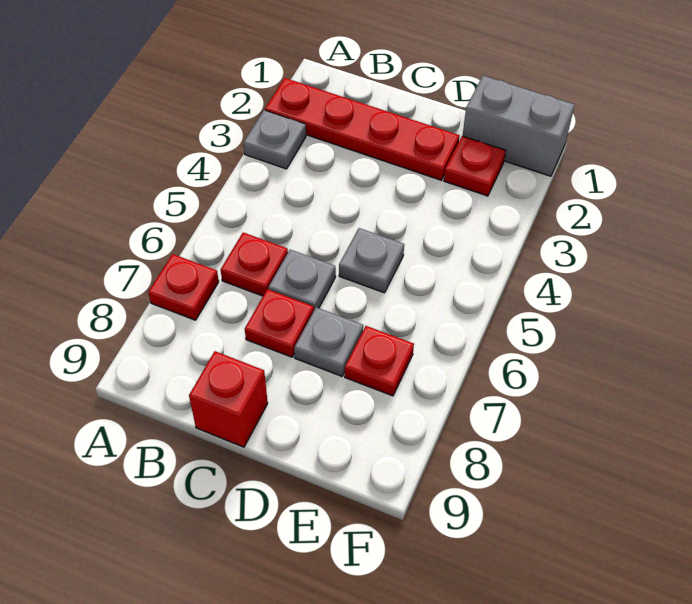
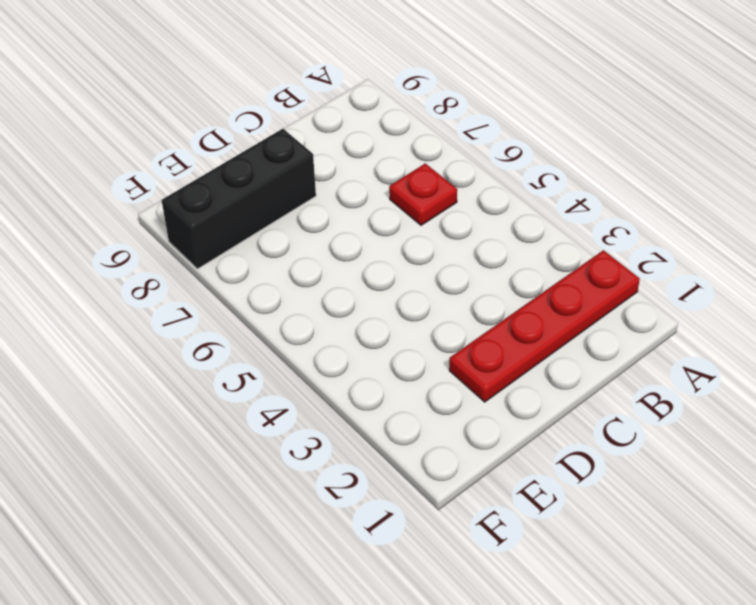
black 1x3 brick [162,129,316,269] -> none
none -> grey 1x1 plate [244,110,306,169]
none -> red 1x1 plate [148,254,219,320]
none -> grey 1x1 plate [268,250,336,310]

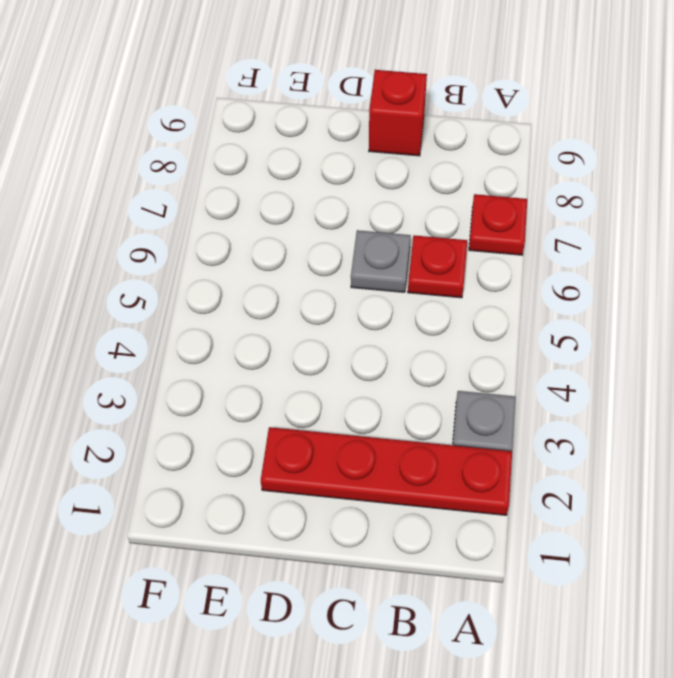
none -> red 1x1 plate [245,289,314,357]
none -> grey 1x1 plate [339,228,404,293]
none -> grey 1x1 plate [294,307,363,376]

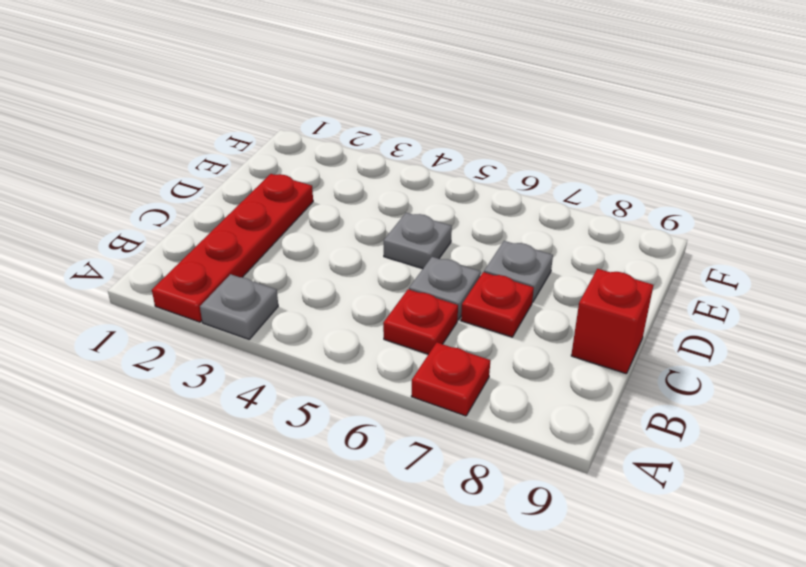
none -> grey 1x2 brick [463,76,574,176]
none -> red 1x1 plate [444,136,506,196]
none -> red 1x1 plate [345,326,414,396]

